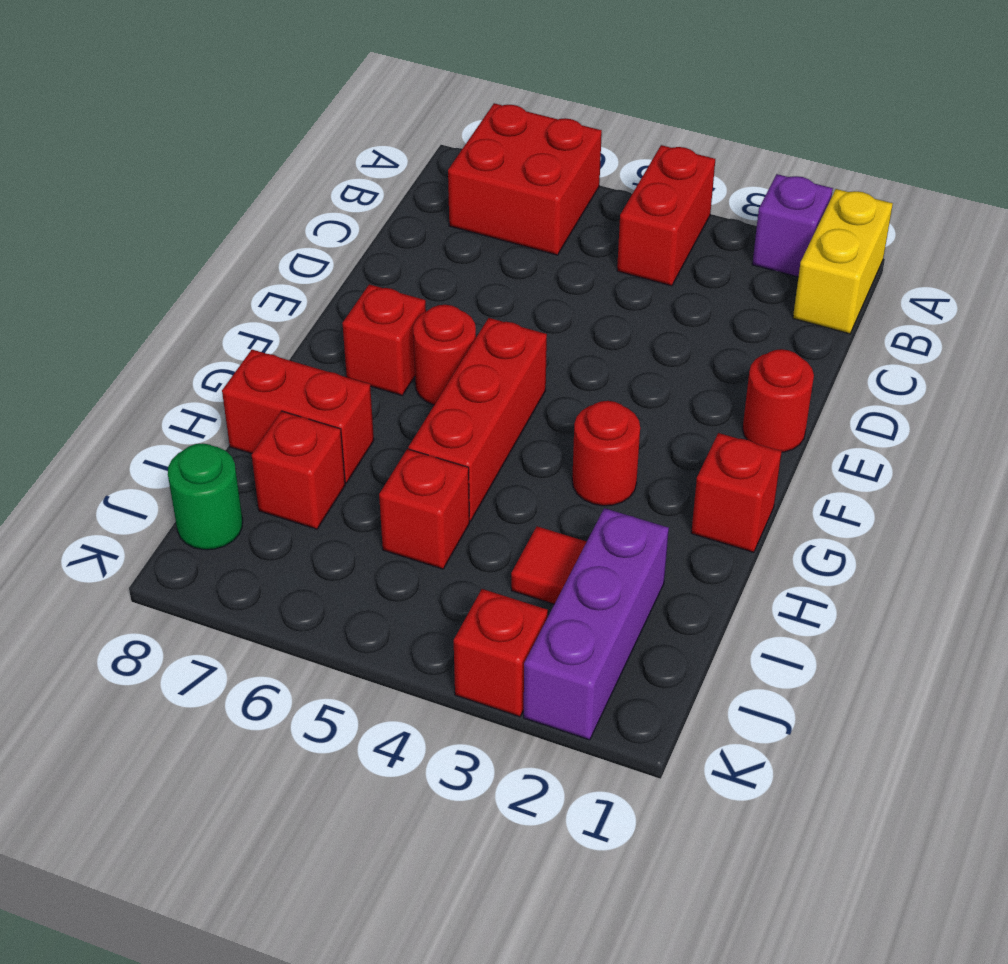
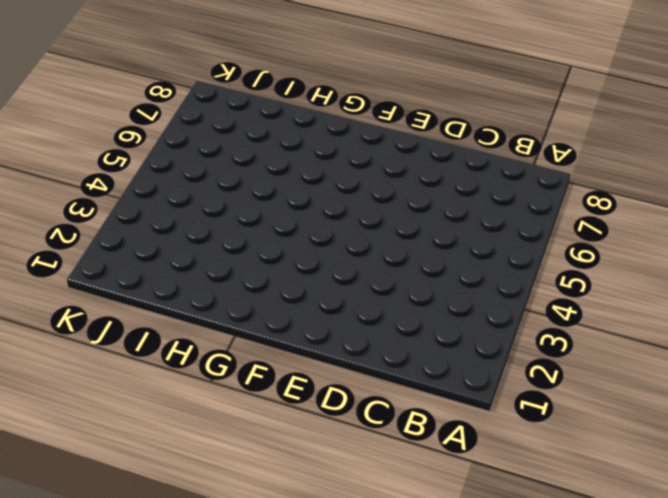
none -> yellow 1x2 brick [793,189,893,334]
none -> purple 1x1 brick [752,174,833,277]
none -> red 1x2 brick [617,145,715,286]

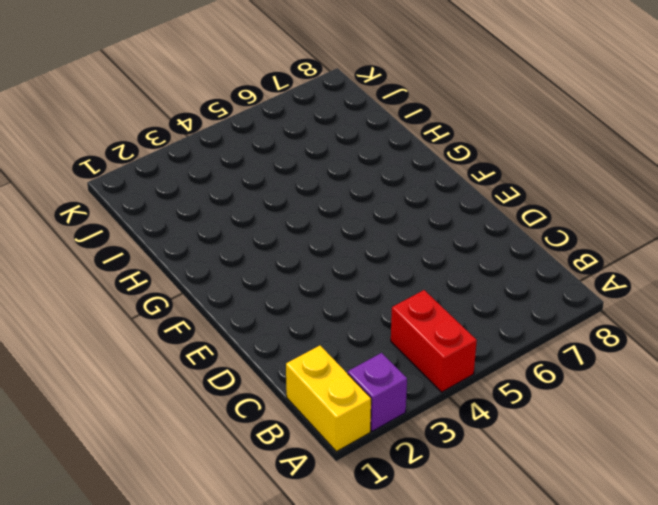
none -> red 2x2 brick [448,103,602,255]
none -> red 1x1 round brick [743,349,814,452]
none -> red 1x3 brick [409,318,547,521]

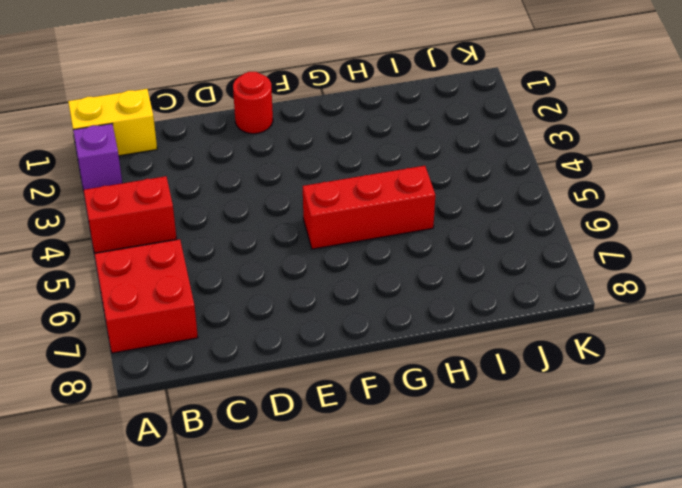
none -> red 1x1 round brick [413,305,476,405]
none -> red 1x1 brick [342,284,426,395]
none -> red 1x1 brick [691,433,782,552]

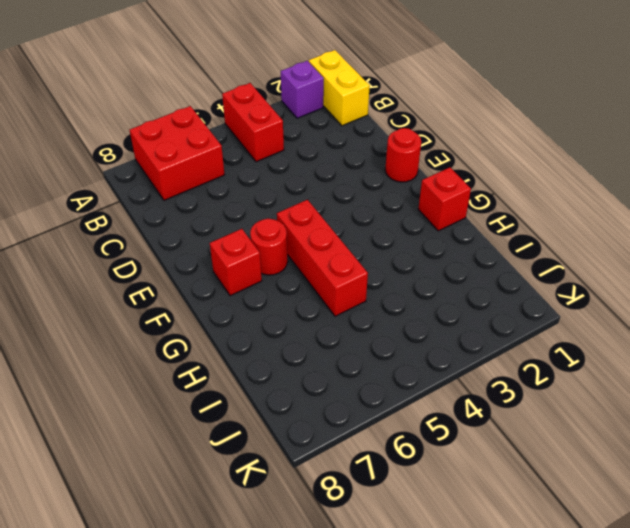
none -> red 1x1 round brick [572,401,640,506]
none -> red 1x2 brick [222,350,374,483]
none -> purple 1x3 brick [524,508,669,740]

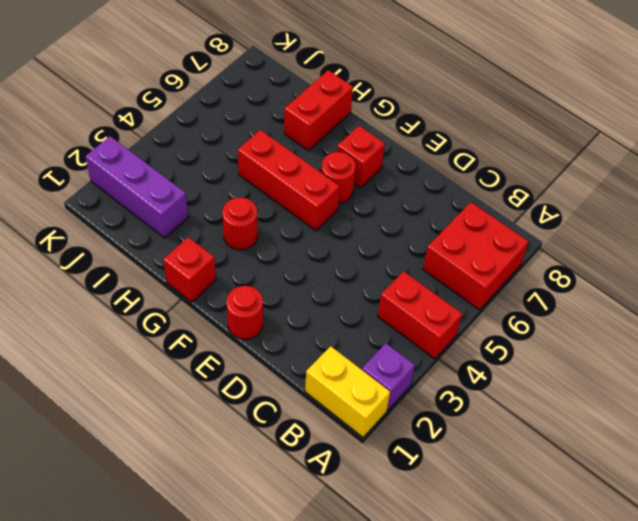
none -> red 1x1 tile [511,526,587,604]
none -> red 1x1 brick [379,449,470,569]
none -> red 1x1 brick [252,411,345,529]

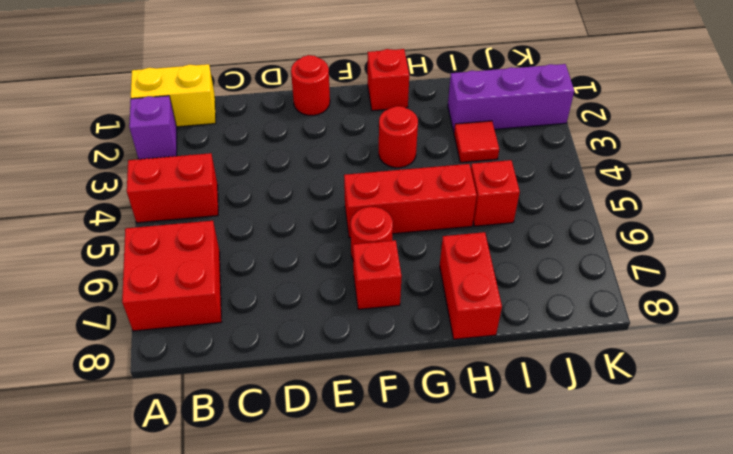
none -> red 1x1 brick [252,411,345,529]
none -> green 1x1 round brick [168,443,243,550]
none -> red 1x1 brick [454,589,548,717]

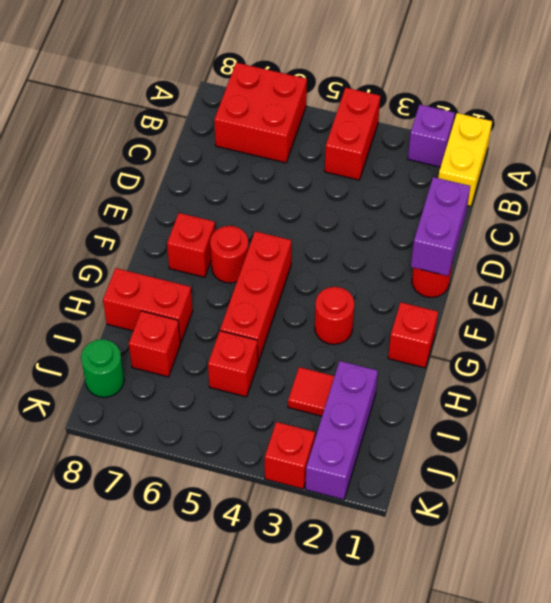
purple 1x2 brick [411,177,470,276] -> none

